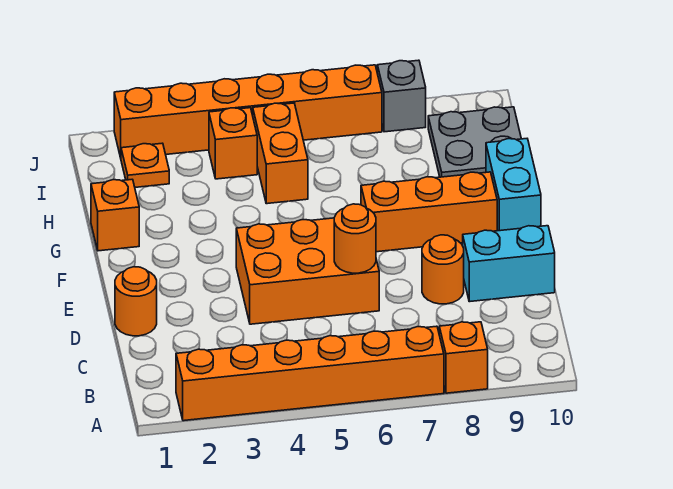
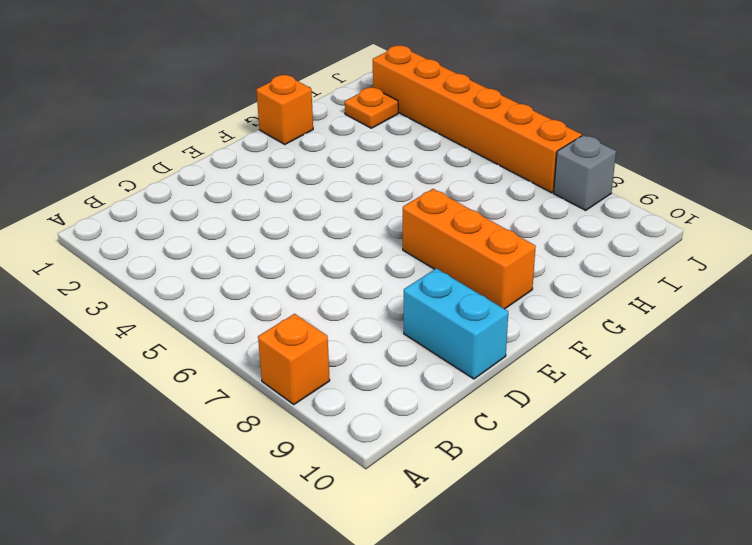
none -> orange 1x6 brick [176,326,444,421]
none -> orange 1x1 round brick [115,267,157,336]
none -> orange 2x3 brick [236,218,379,324]

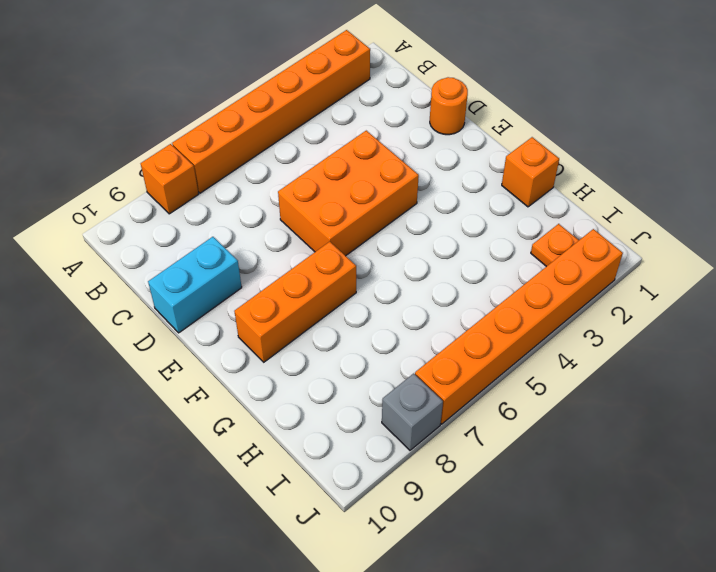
none -> orange 1x1 round brick [422,235,464,304]
none -> cyan 1x2 brick [486,139,541,231]
none -> orange 1x2 brick [253,103,308,204]

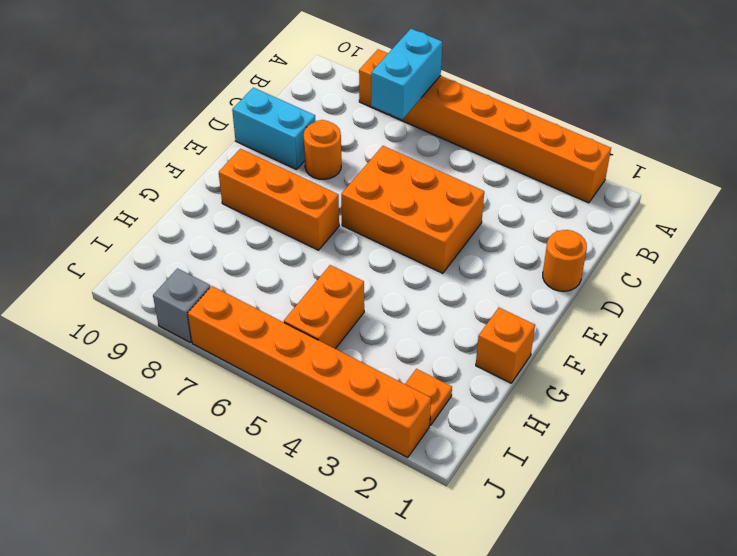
cyan 1x2 brick [371,29,442,120] -> cyan 1x2 brick moved to [486,139,541,231]
none -> grey 2x2 plate [428,107,521,177]
none -> orange 1x1 brick [209,108,257,179]
none -> orange 1x1 round brick [334,204,376,273]

